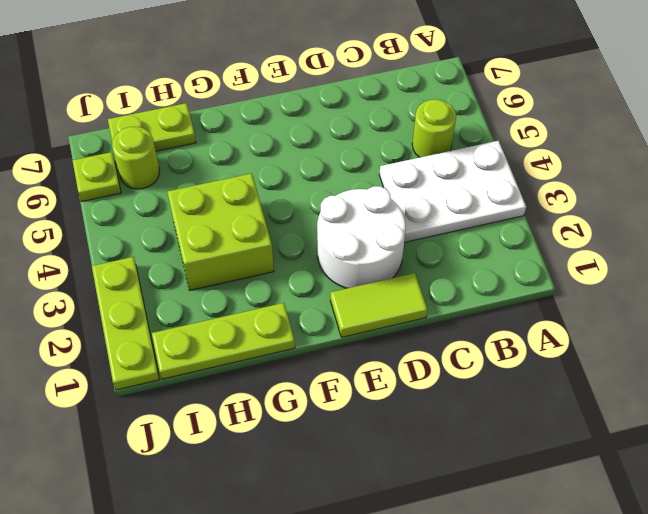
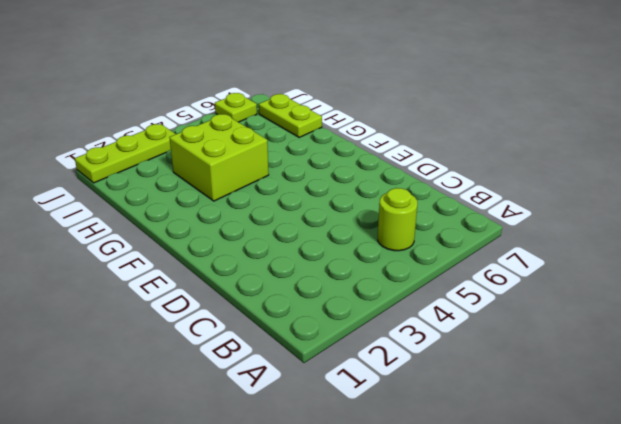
none -> white 2x3 plate [379,141,526,242]
none -> lime 1x2 tile [330,273,428,337]

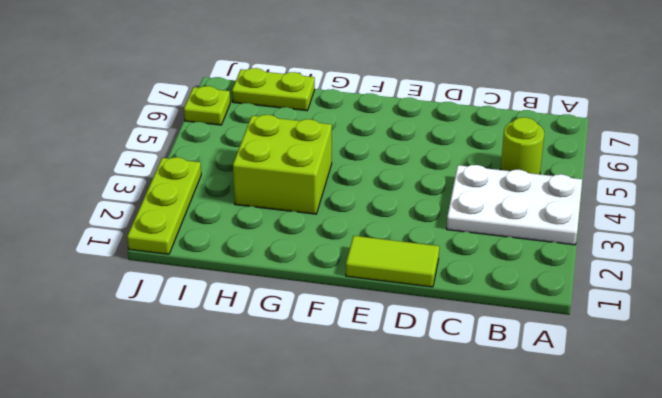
none -> white 2x2 round brick [317,186,406,288]
none -> lime 1x3 plate [152,303,295,379]

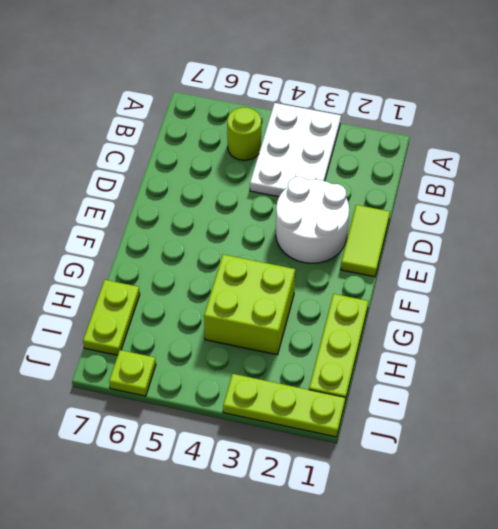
none -> lime 1x1 round brick [112,127,160,189]

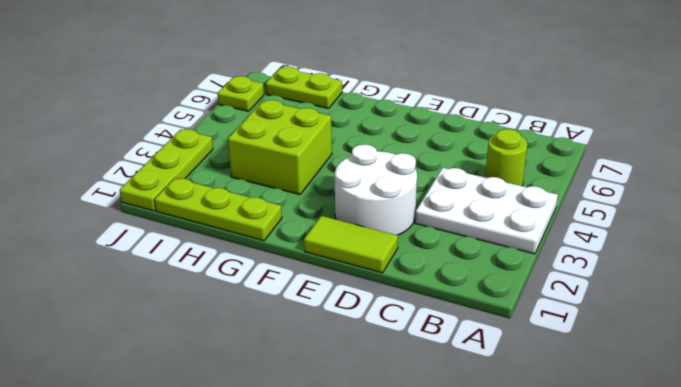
none -> lime 1x1 round brick [112,127,160,189]

